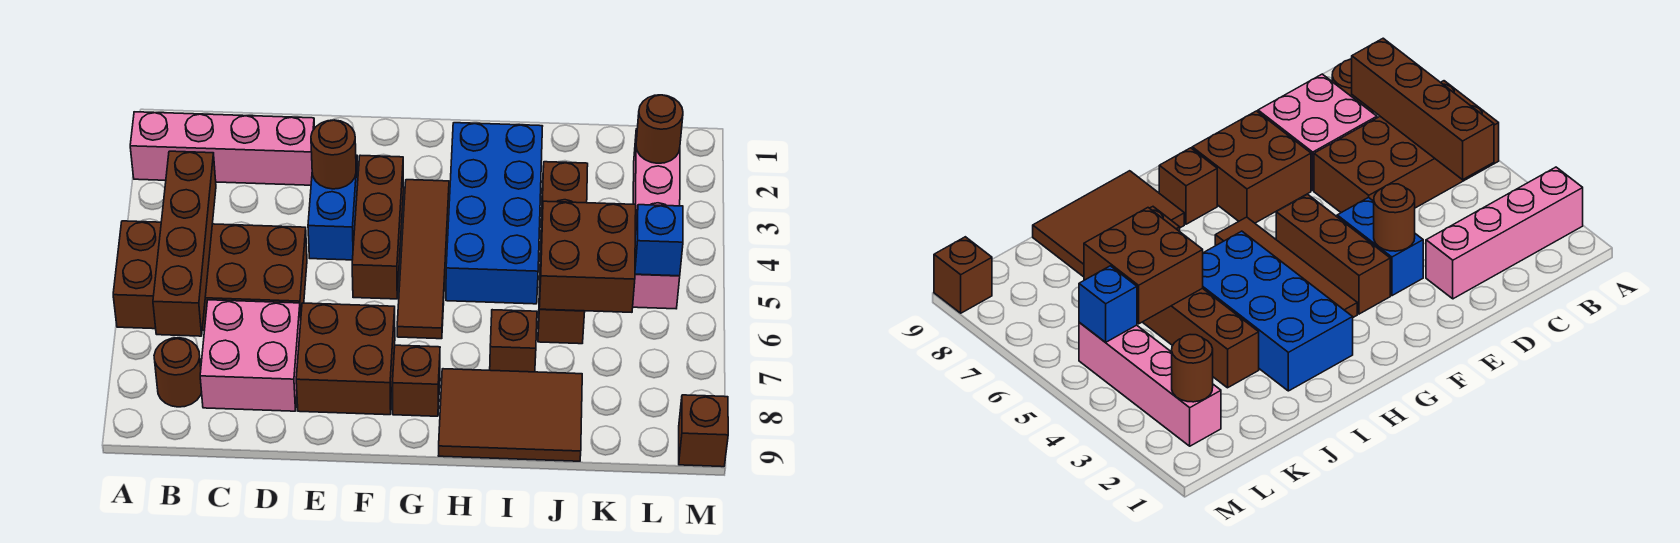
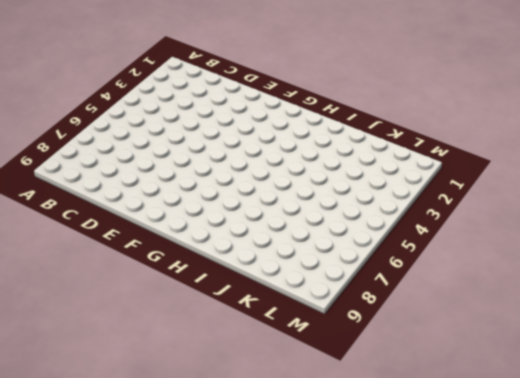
none -> pink 1x4 brick [130,112,315,185]
none -> brown 2x4 brick [113,221,307,330]
none -> brown 1x1 round brick [154,338,202,407]

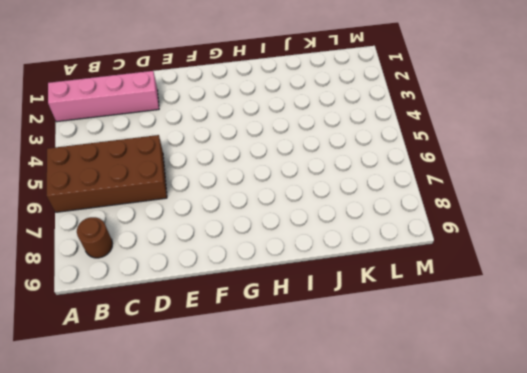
none -> pink 2x2 brick [200,300,301,411]
none -> blue 1x2 brick [308,155,358,260]
none -> brown 2x2 brick [296,303,395,415]

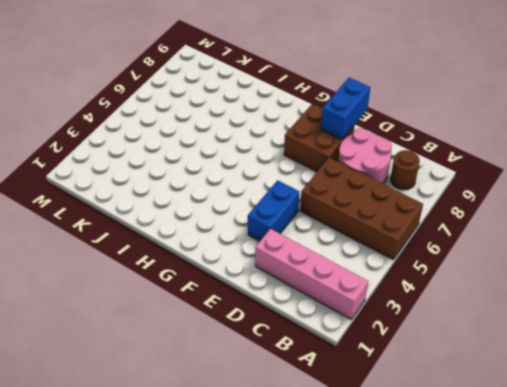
pink 2x2 round brick [338,128,392,184] -> pink 2x2 brick [200,300,301,411]
blue 1x2 brick [321,78,370,139] -> none
none -> brown 1x3 brick [352,155,404,299]
none -> brown 1x4 tile [397,180,449,339]
none -> brown 1x1 brick [393,345,440,416]

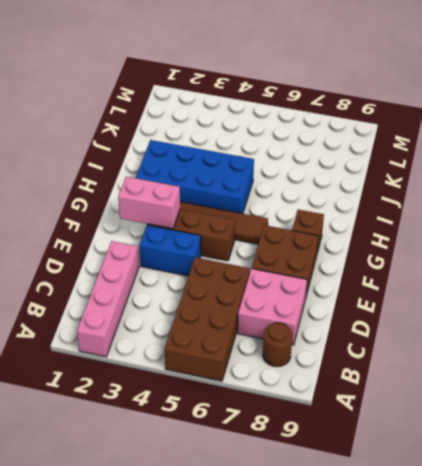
pink 1x2 brick [118,177,180,229] -> none
none -> brown 2x3 tile [438,369,582,461]
none -> brown 1x1 brick [490,310,537,372]
none -> brown 1x4 brick [538,162,588,344]

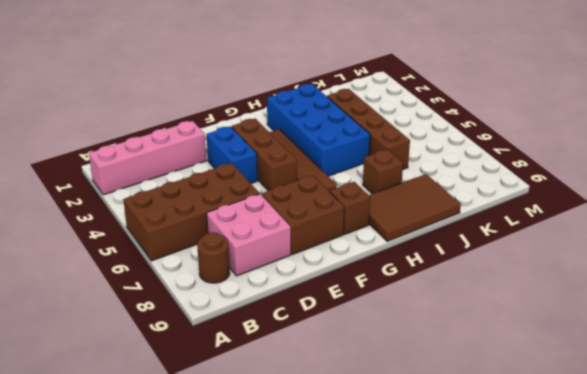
none -> pink 1x4 brick [633,129,680,309]
none -> brown 1x1 brick [679,395,728,467]
none -> brown 1x4 brick [153,151,216,336]

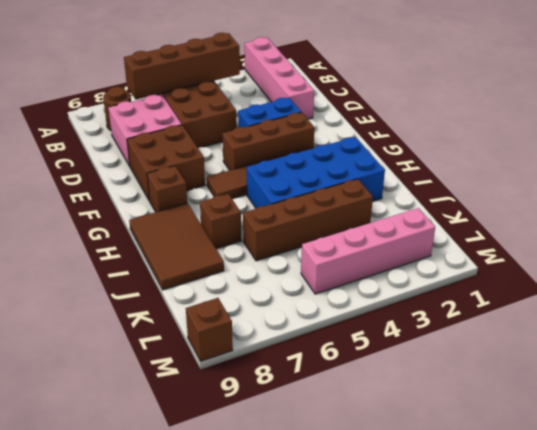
none -> brown 1x1 round brick [311,120,356,189]
none -> brown 2x2 brick [539,201,636,312]
none -> brown 1x1 round brick [636,95,683,163]

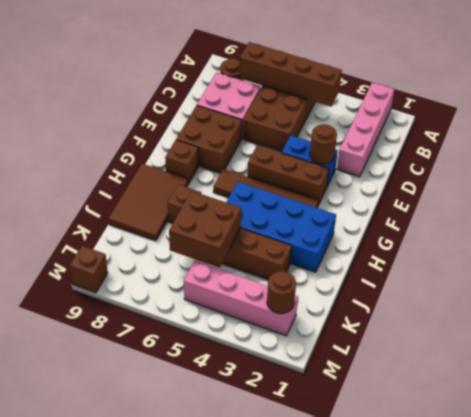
none -> blue 1x1 brick [635,205,683,276]

